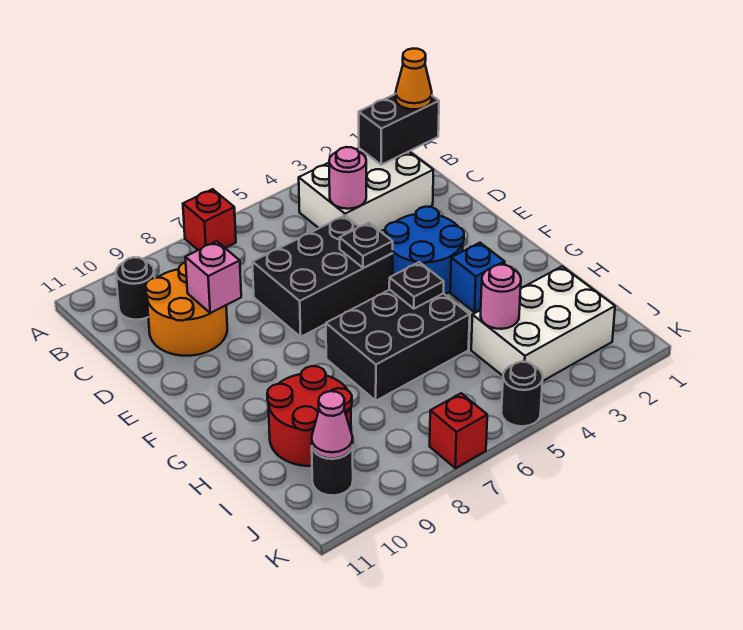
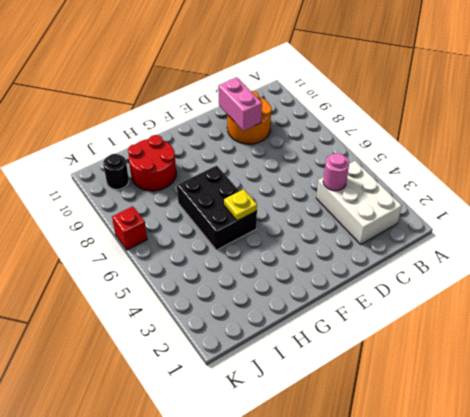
pink 1x2 brick [218,77,262,131] -> pink 1x1 brick [185,241,241,313]
yellow 1x1 plate [224,189,257,221] -> black 1x1 plate [389,262,444,309]
none -> red 1x1 brick [183,189,236,250]
none -> black 1x1 round brick [116,257,155,320]
none -> black 2x3 brick [252,216,393,337]

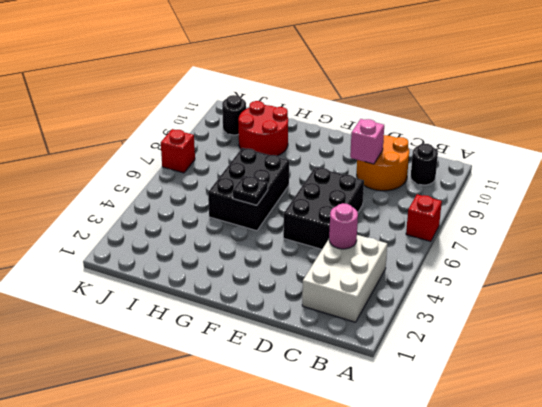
none -> blue 2x2 round brick [385,207,464,294]
none -> blue 1x1 brick [450,243,505,312]
none -> white 2x3 brick [471,266,615,381]

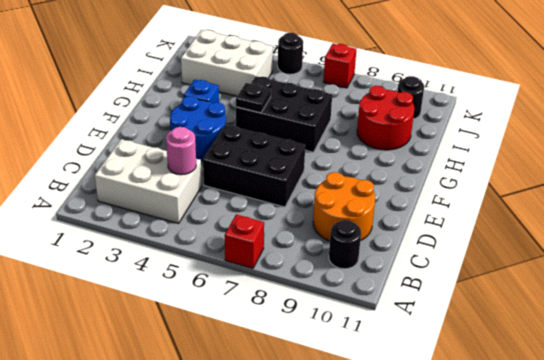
none -> black 1x2 brick [359,94,439,165]
none -> pink 1x1 brick [185,241,241,313]
none -> black 1x1 plate [339,223,393,268]

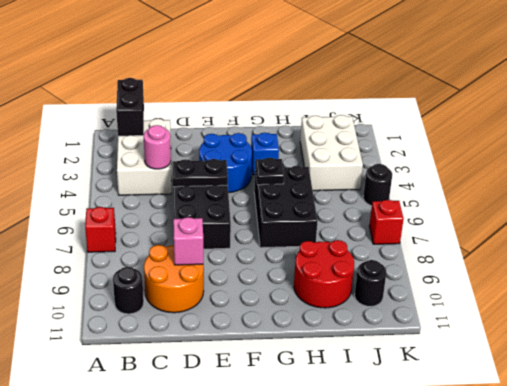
black 1x2 plate [172,159,228,187] -> black 1x1 plate [339,223,393,268]
none -> pink 1x1 round brick [480,265,521,329]
none -> pink 1x1 cone [312,391,353,459]
none -> orange 1x1 cone [396,49,432,109]

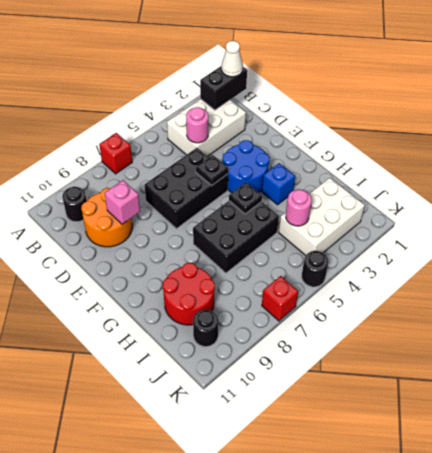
white 1x1 cone [221,41,243,77] -> orange 1x1 cone [396,49,432,109]
none -> pink 1x1 cone [312,391,353,459]

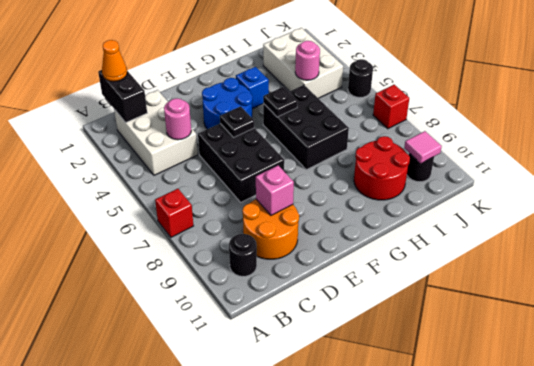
pink 1x1 tile [404,131,442,163] -> pink 1x1 cone [312,391,353,459]

